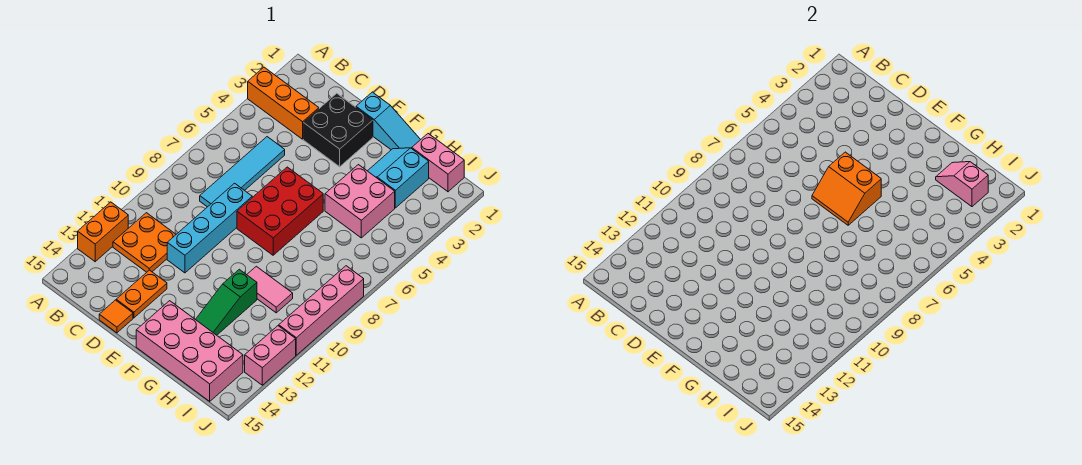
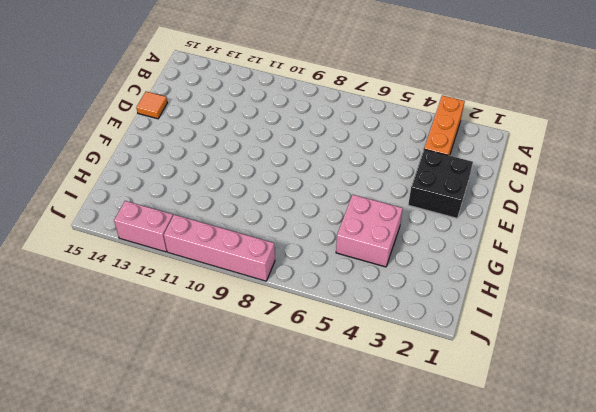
none -> orange 1x2 brick [78,202,128,262]
none -> orange 2x2 plate [113,213,176,272]
none -> cyan 1x4 tile [200,137,285,207]

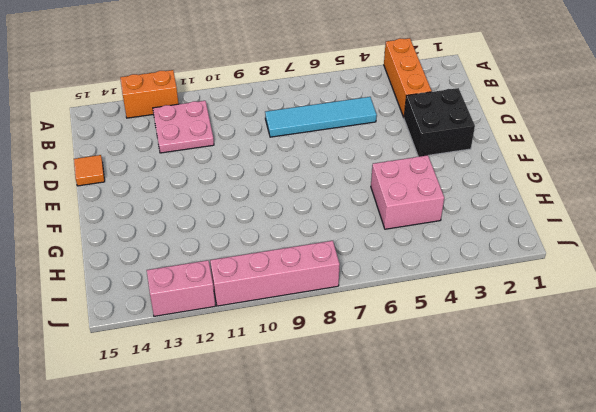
pink 2x2 plate [153,101,214,153] -> orange 2x2 plate [113,213,176,272]
none -> cyan 1x4 brick [167,183,252,273]
none -> orange 1x2 plate [116,270,167,318]
none -> cyan 1x3 slope [356,92,421,150]

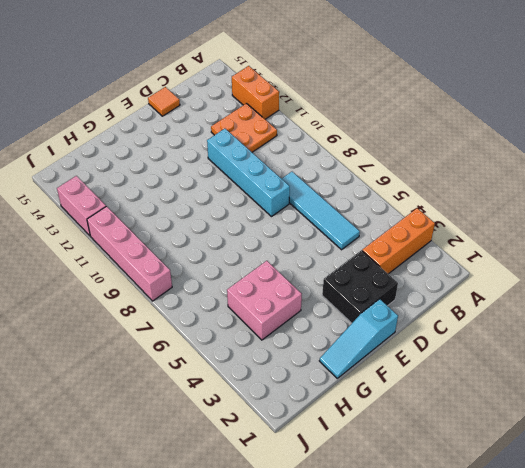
none -> orange 1x2 plate [116,270,167,318]
none -> red 2x3 brick [237,167,323,255]
none -> pink 2x4 brick [136,301,243,401]

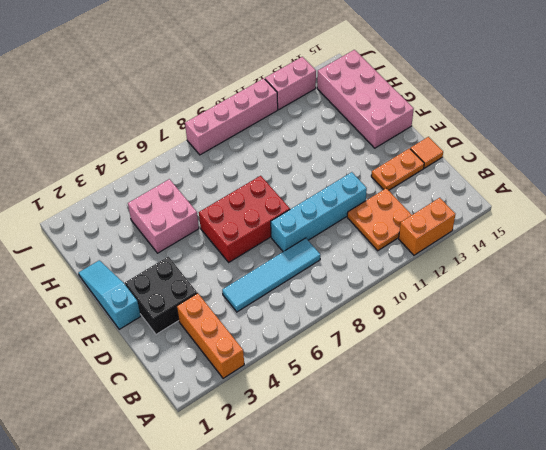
none -> cyan 2x2 slope [368,148,429,208]
none -> pink 1x2 tile [247,266,293,313]
none -> green 1x3 slope [195,269,257,335]

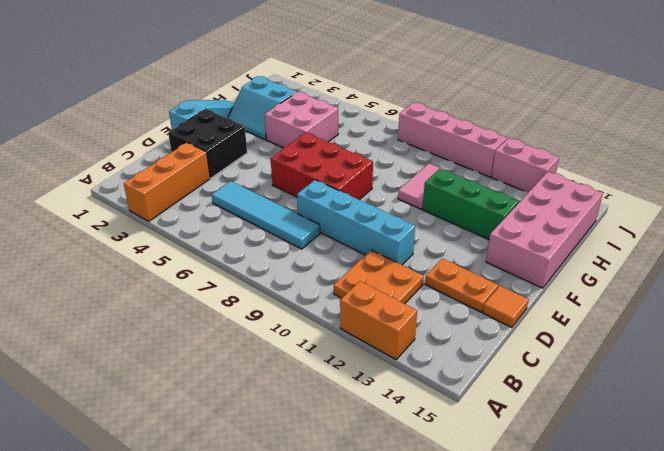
green 1x3 brick [422,169,519,240] -> green 1x3 slope [195,269,257,335]
none -> pink 1x2 brick [412,134,464,192]
none -> orange 2x2 slope [812,152,881,225]
none -> pink 1x2 slope [936,162,988,207]

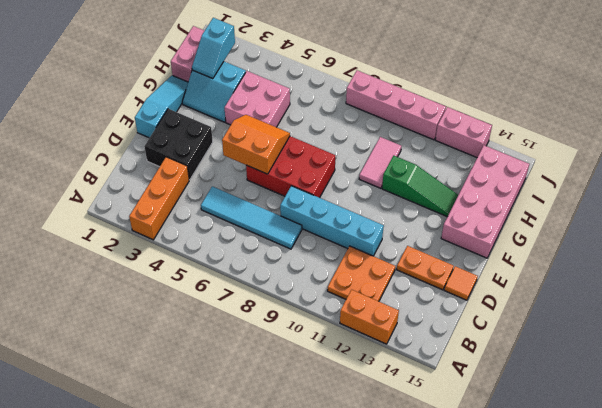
orange 2x2 slope [222,115,290,174] -> orange 2x2 slope turned to [812,152,881,225]
cyan 1x2 slope [192,18,235,79] -> pink 1x2 slope [936,162,988,207]

